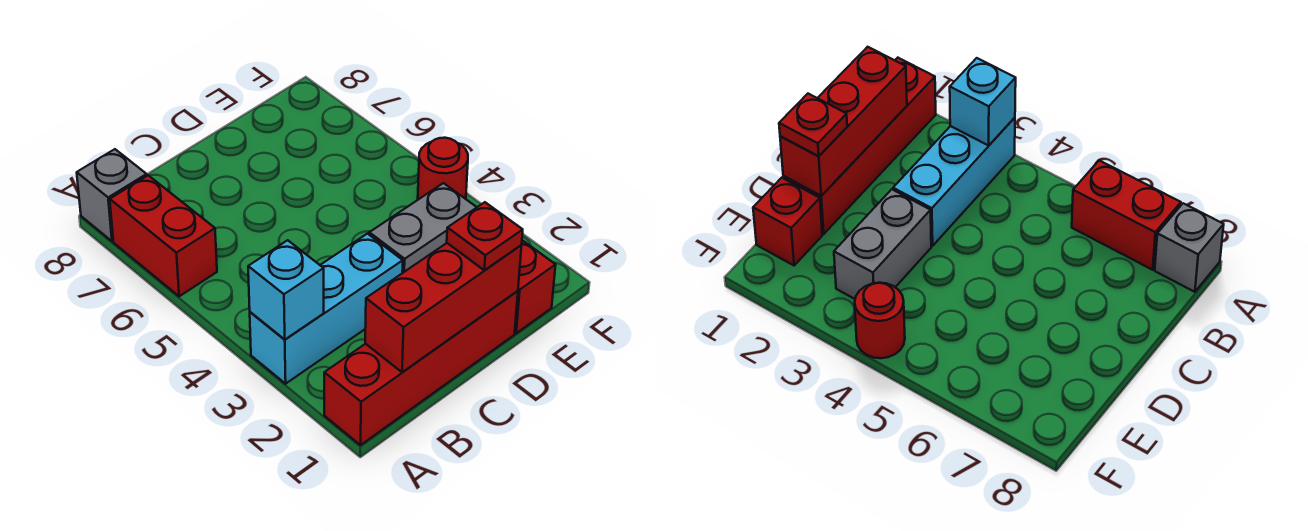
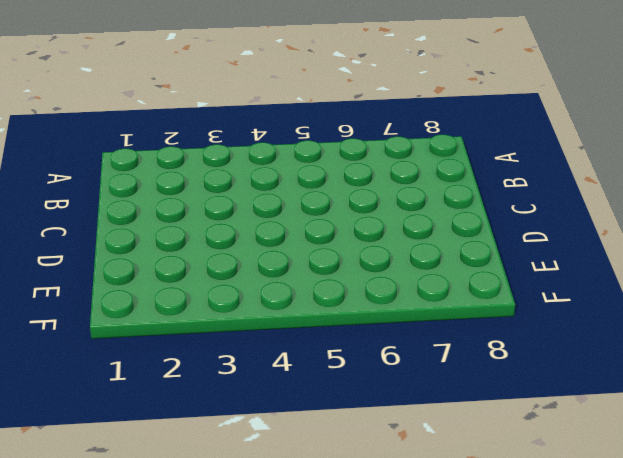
none -> red 1x4 brick [324,291,518,445]
none -> cyan 1x3 brick [250,234,403,384]

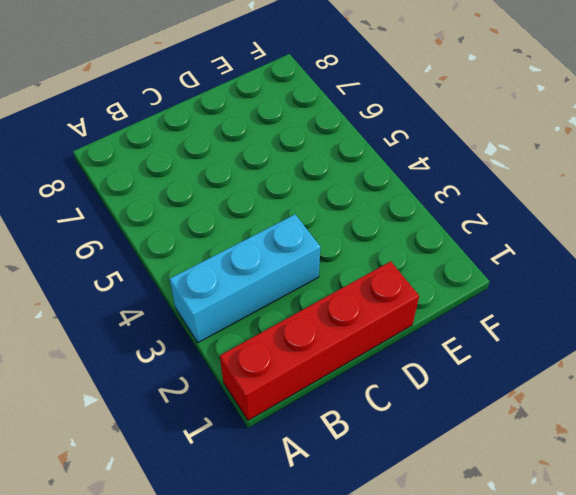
none -> red 1x2 brick [110,175,217,296]
none -> grey 1x1 brick [77,149,147,241]

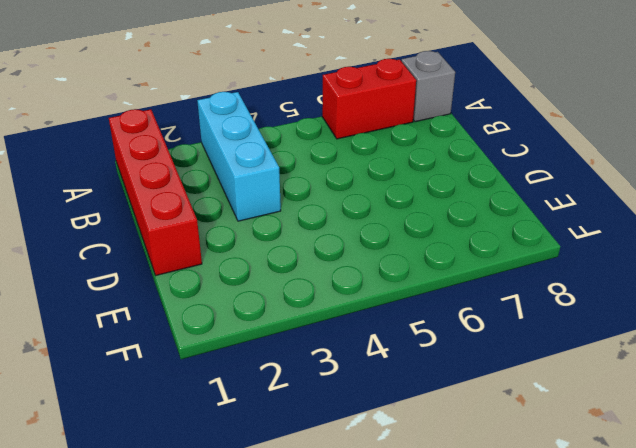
none -> grey 1x2 brick [369,183,477,273]
none -> red 1x1 brick [515,240,556,333]

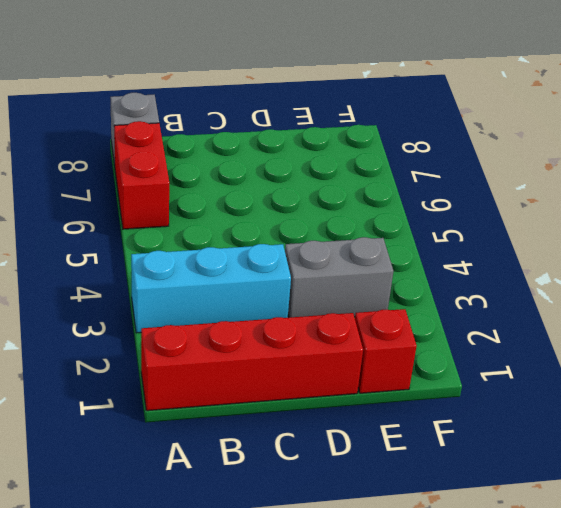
none -> red 1x1 round brick [418,138,468,200]
none -> cyan 1x1 brick [248,240,324,340]

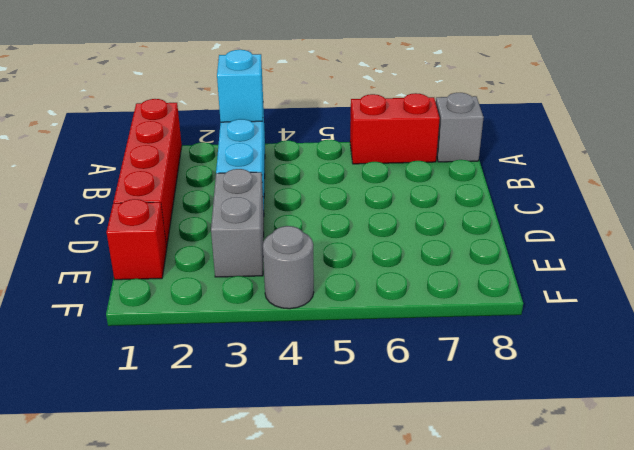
grey 1x1 round brick [263,226,314,309] -> red 1x1 round brick [418,138,468,200]
none -> red 1x3 brick [365,243,522,372]
none -> red 1x1 plate [447,202,523,270]

